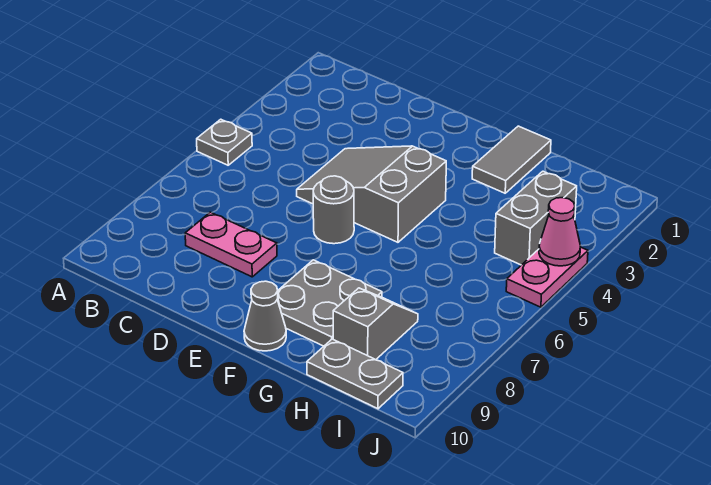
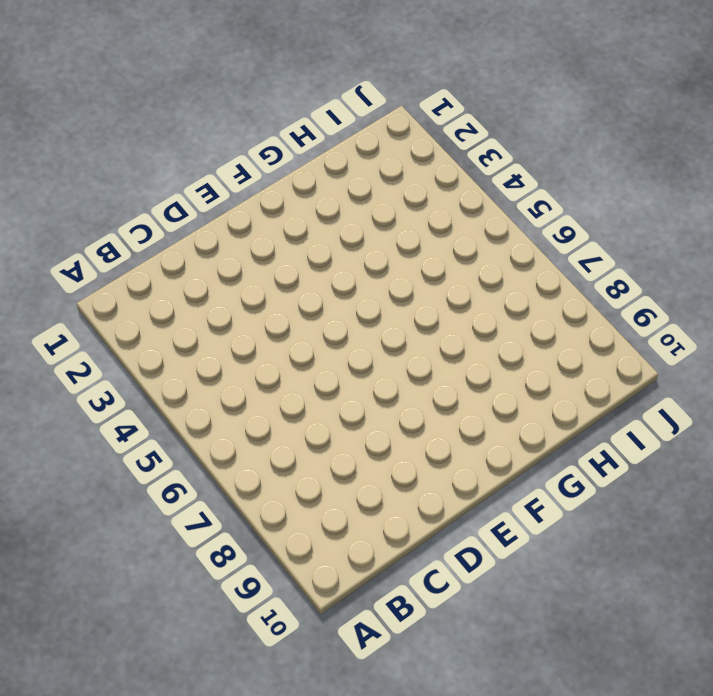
none -> grey 1x1 plate [197,119,252,165]
none -> pink 1x2 plate [185,212,277,277]
none -> grey 2x3 slope [297,146,446,242]

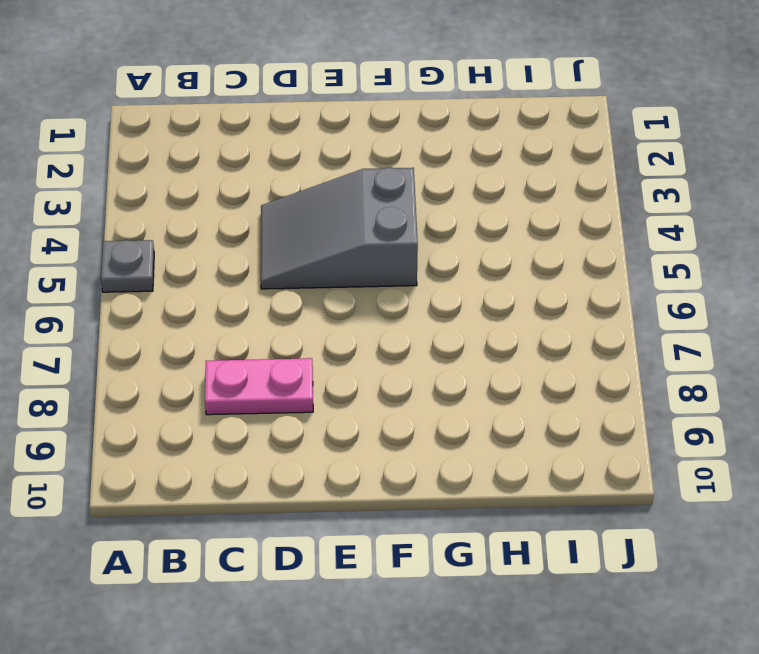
none -> grey 1x1 round brick [313,176,354,244]
none -> grey 2x2 plate [277,260,382,346]
none -> grey 1x1 cone [244,281,286,351]

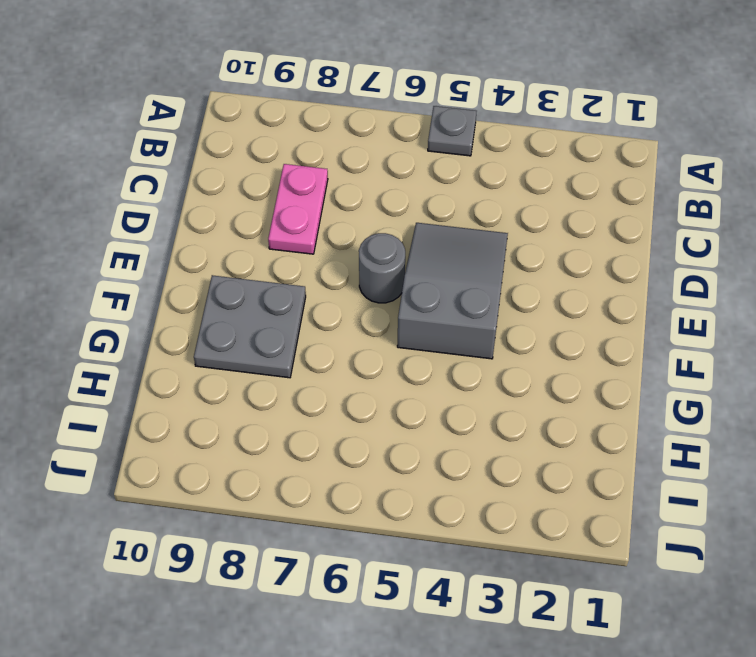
none -> grey 1x1 cone [244,281,286,351]
none -> grey 1x2 tile [472,126,551,193]
none -> grey 1x2 slope [333,288,418,360]

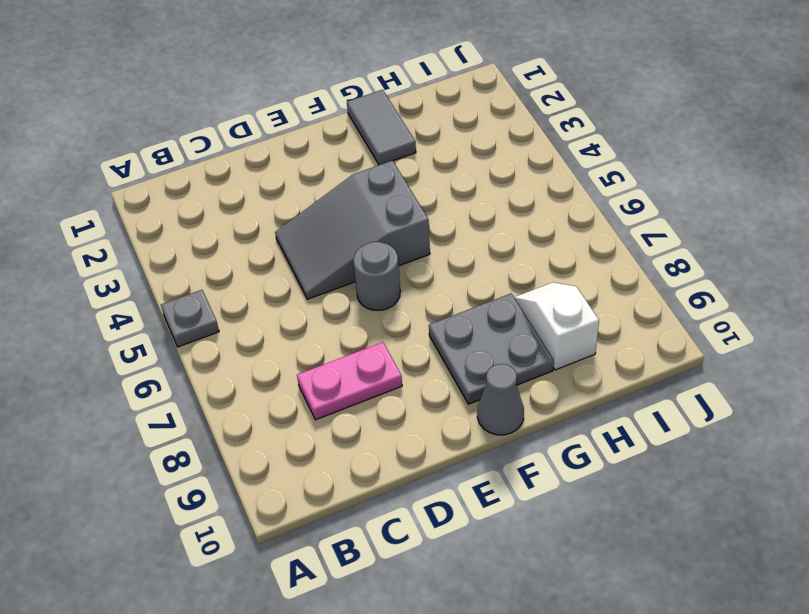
white 1x2 slope [514,282,599,370] -> grey 1x2 slope [333,288,418,360]
none -> grey 1x2 plate [307,339,403,409]
none -> grey 1x2 brick [495,171,577,265]
none -> pink 1x2 plate [506,247,588,307]

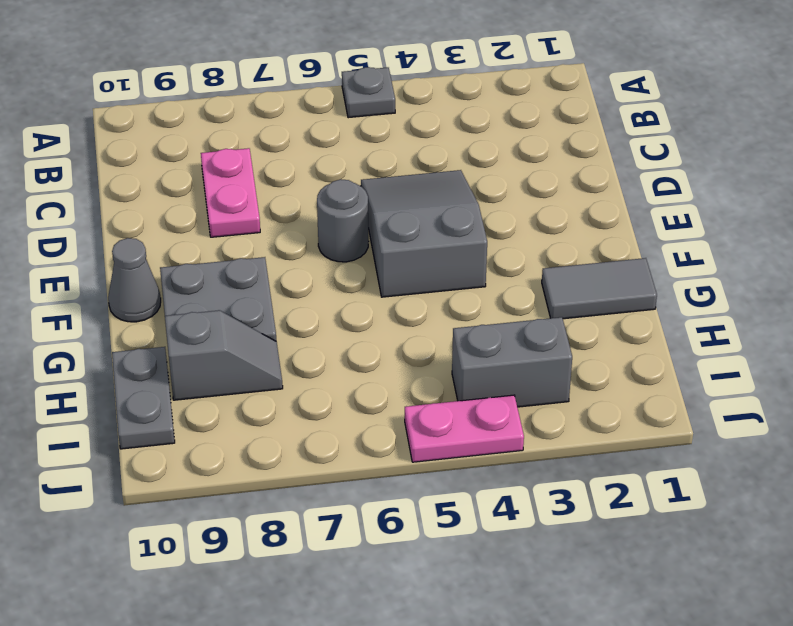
none -> pink 1x1 cone [539,198,580,266]

